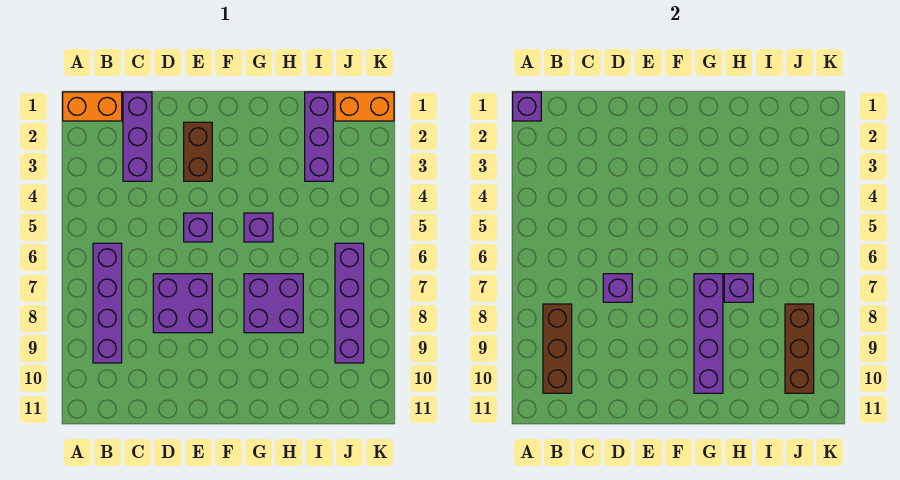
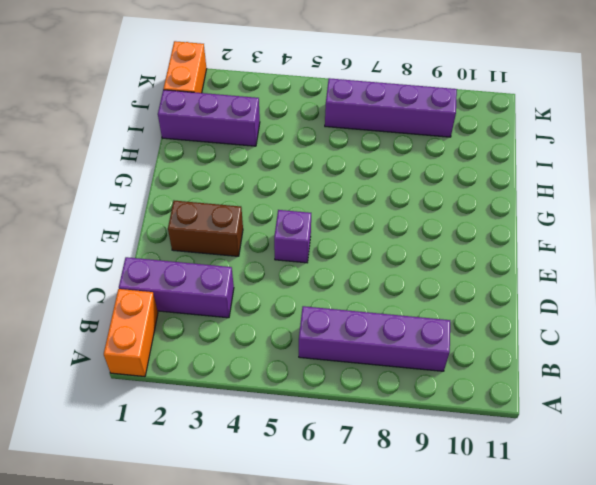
none -> purple 2x2 brick [153,274,212,333]
none -> purple 1x1 brick [244,213,273,242]
none -> purple 2x2 brick [244,274,303,333]

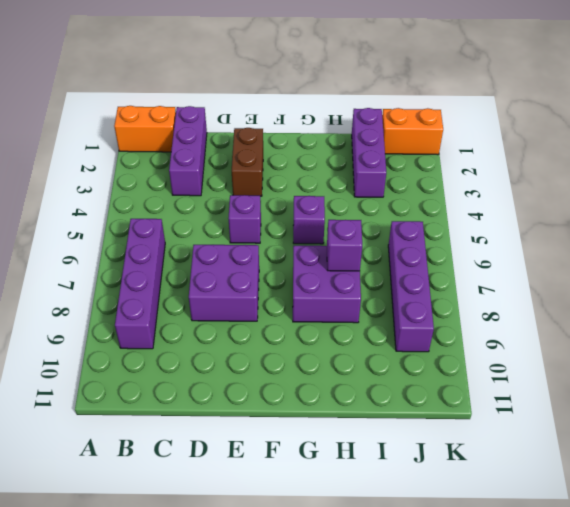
none -> purple 1x1 brick [513,92,541,121]
none -> brown 1x3 brick [543,304,572,393]
none -> purple 1x1 brick [603,274,632,302]

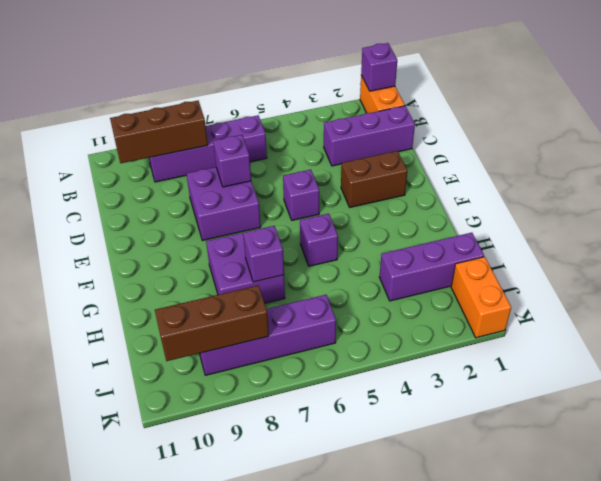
none -> purple 1x4 brick [694,274,723,393]

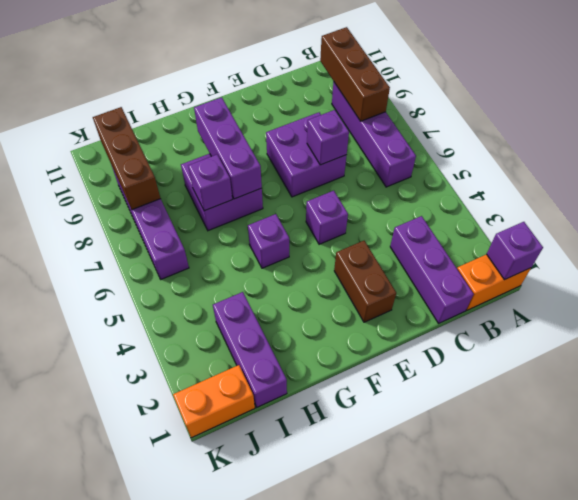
purple 1x3 brick [194,97,262,199] -> purple 1x4 brick [694,274,723,393]

